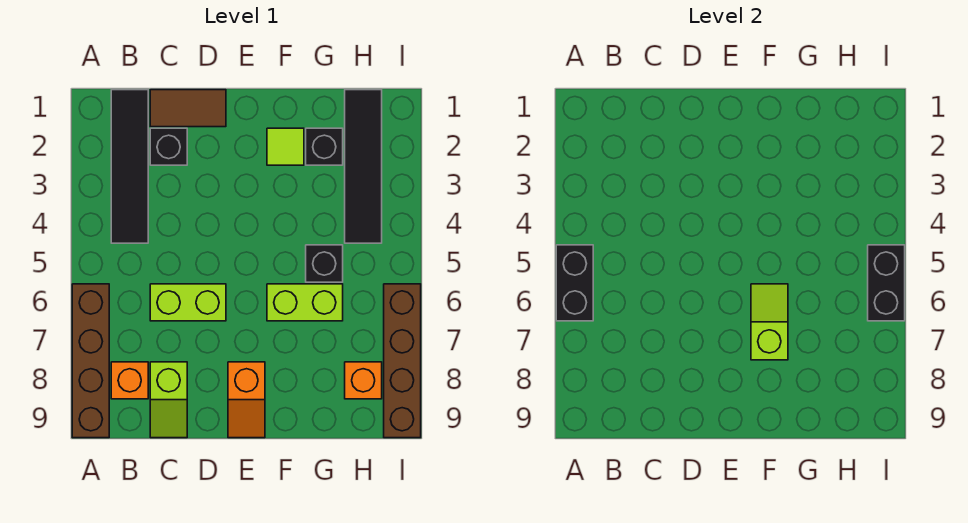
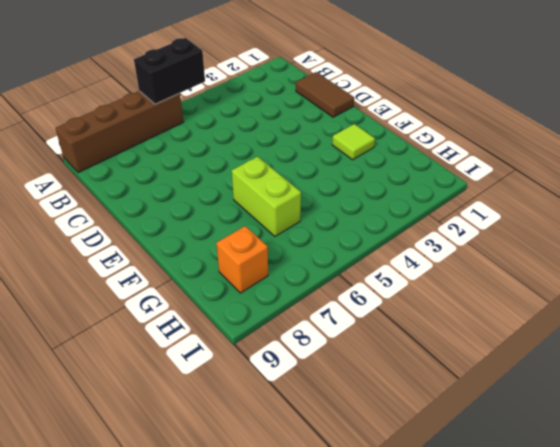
none -> black 1x4 tile [111,90,148,243]
none -> orange 1x1 brick [111,362,148,399]
none -> black 1x1 brick [150,128,187,165]

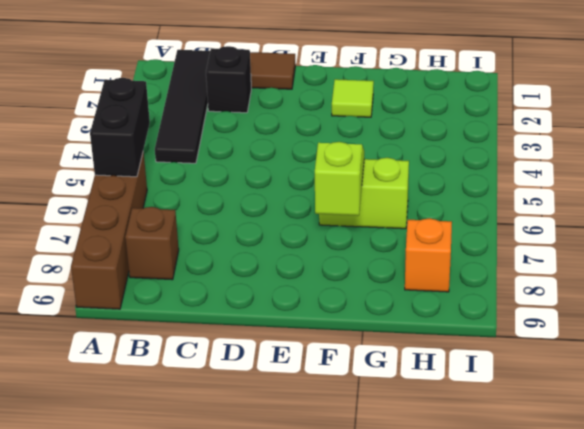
brown 1x1 brick [125,207,179,280] -> orange 1x1 brick [111,362,148,399]
none -> lime 1x2 brick [150,284,226,321]
none -> lime 1x2 slope [150,362,187,438]
none -> orange 1x2 slope [228,362,265,438]

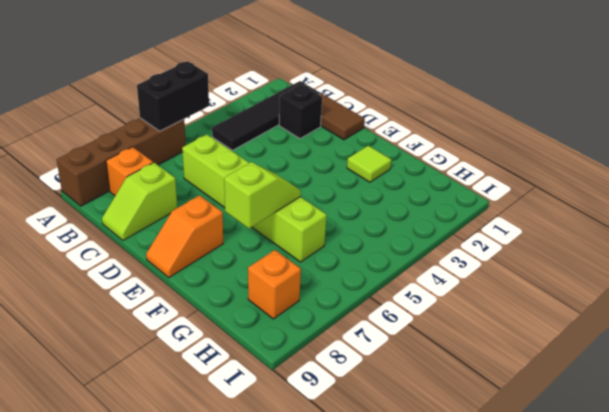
none -> black 1x1 brick [306,128,343,165]
none -> black 1x1 brick [306,245,343,282]
none -> black 1x4 tile [345,90,382,243]

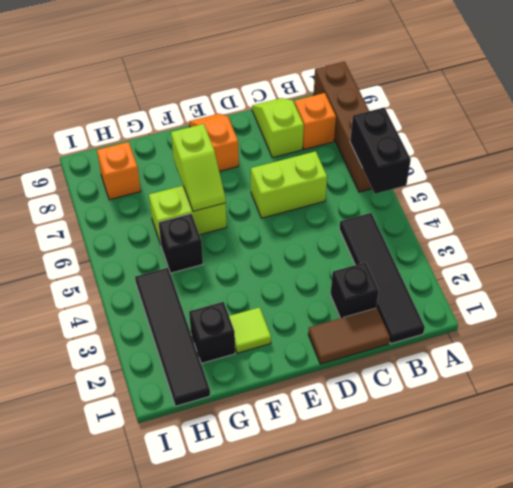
none -> brown 1x4 brick [384,284,421,438]
none -> black 1x2 brick [868,245,905,321]

